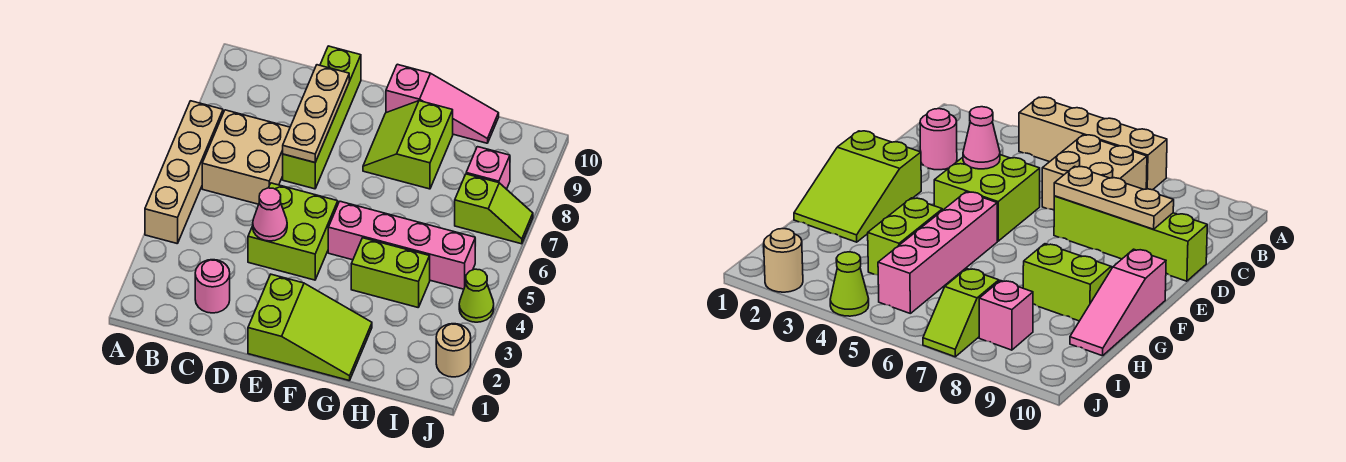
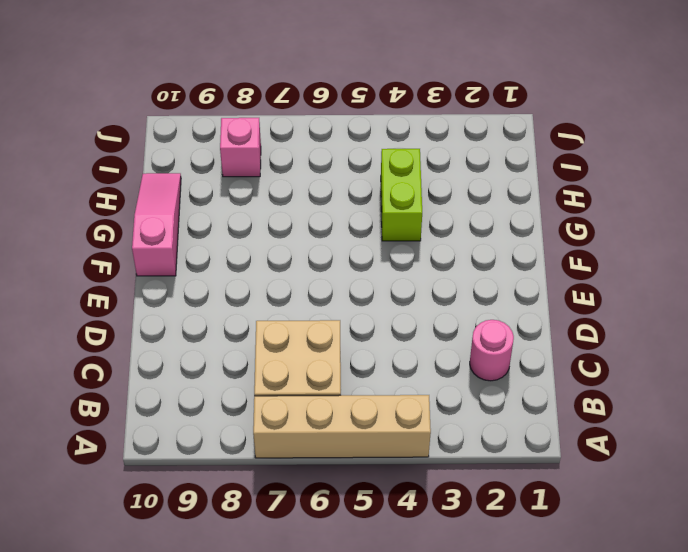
none -> lime 2x2 brick [248,183,338,280]
none -> lime 1x4 brick [283,46,361,189]
none -> lime 2x3 slope [248,274,372,381]

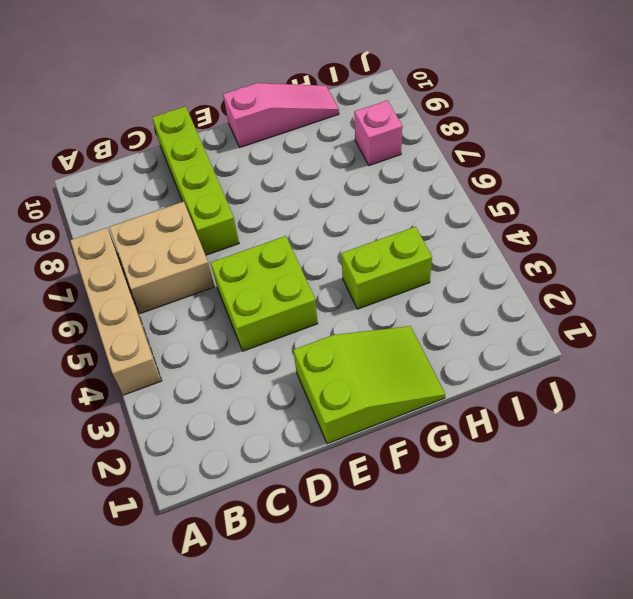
none -> pink 1x1 round brick [195,260,230,313]
none -> pink 1x4 brick [328,201,475,289]
none -> lime 2x2 slope [363,101,453,189]

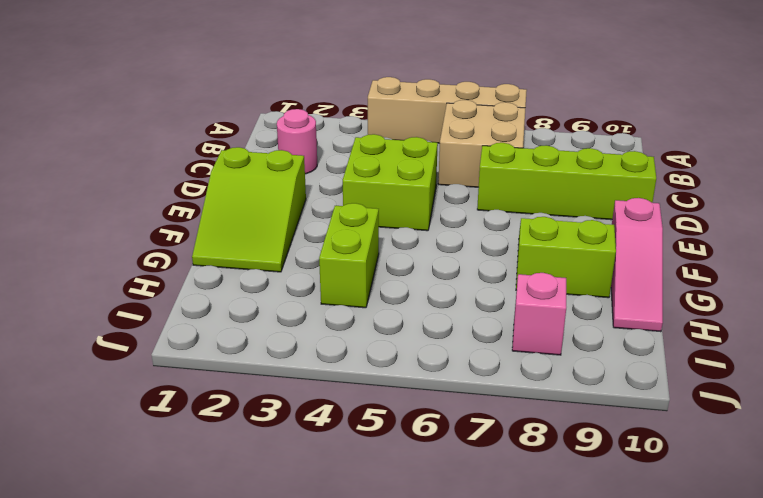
none -> pink 1x4 brick [328,201,475,289]
none -> lime 1x2 slope [455,174,533,244]
none -> tan 1x1 round brick [436,324,471,377]

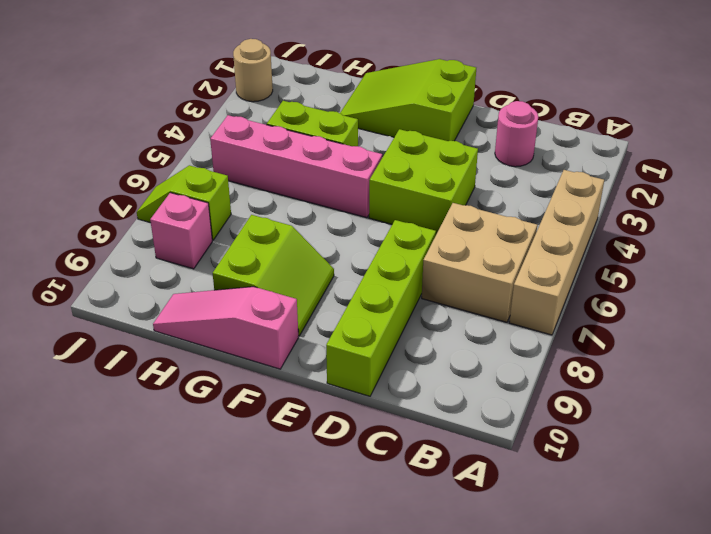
none -> lime 1x1 cone [459,269,494,322]
none -> pink 1x1 cone [253,188,287,241]
none -> tan 1x3 plate [283,65,349,162]

